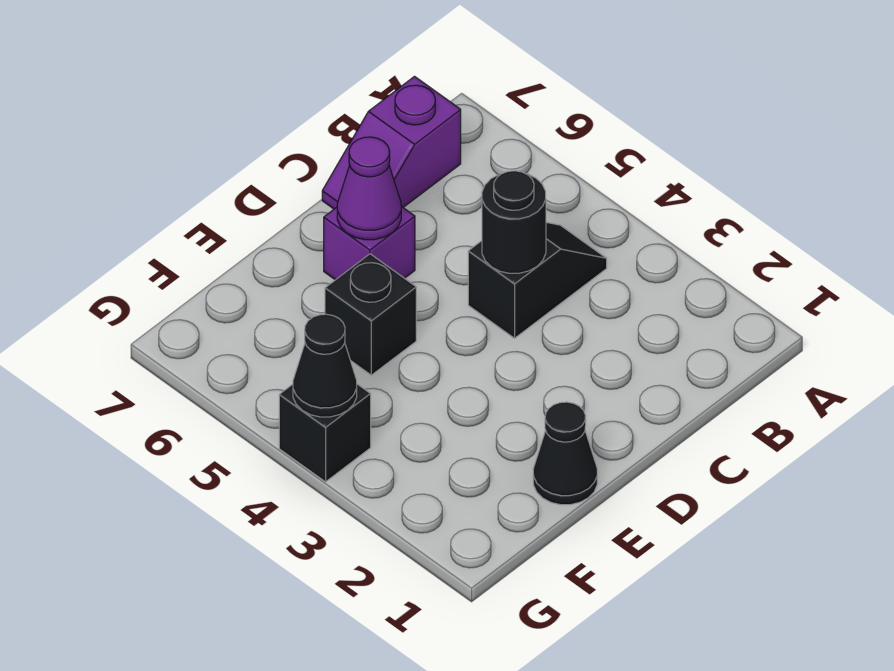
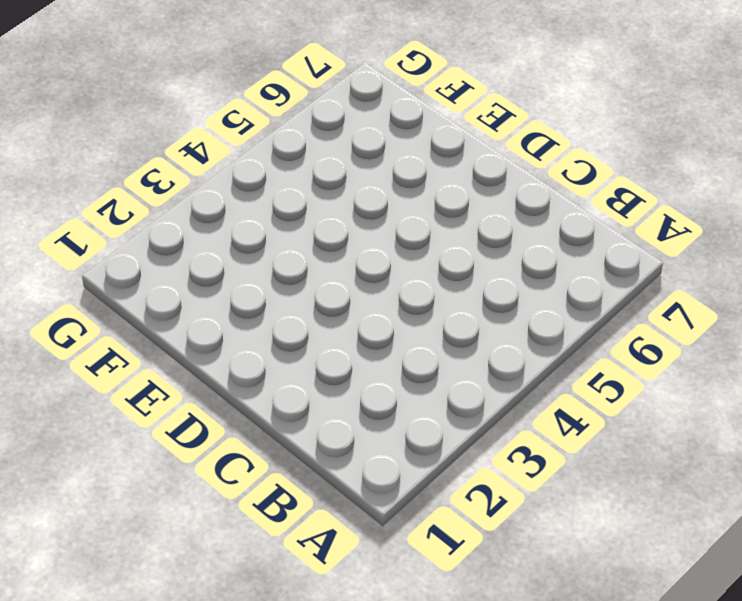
none -> black 1x2 slope [468,222,607,338]
none -> purple 1x2 slope [322,77,461,209]

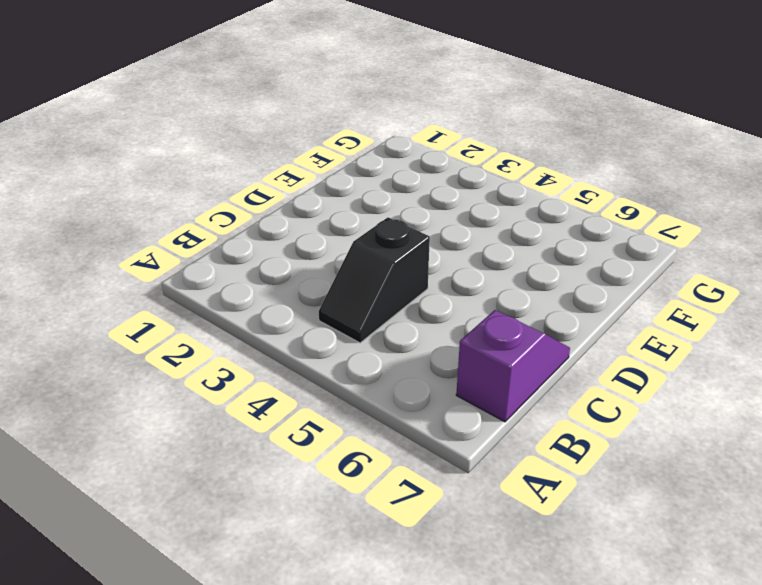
none -> purple 1x1 brick [324,206,415,280]
none -> black 1x1 cone [533,402,597,505]

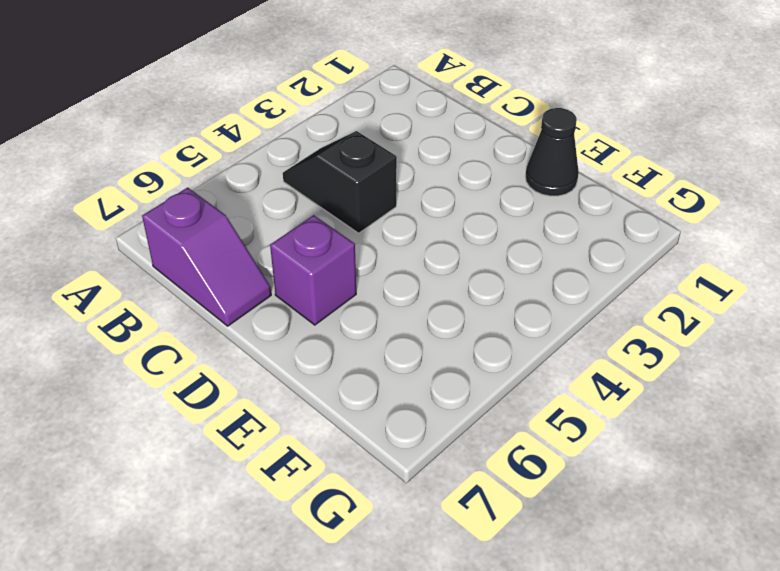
none -> black 1x1 brick [325,254,416,375]
none -> black 1x1 brick [279,384,371,482]

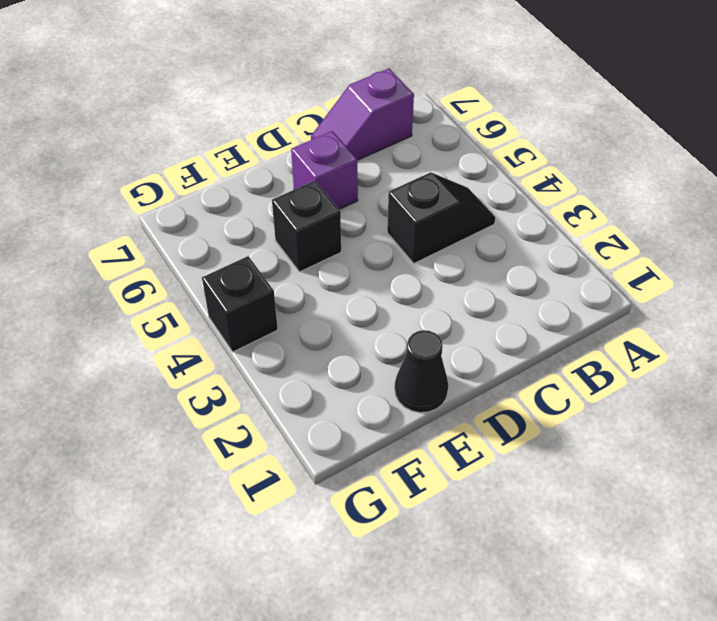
none -> black 1x1 round brick [482,171,546,273]
none -> purple 1x1 cone [337,137,401,240]

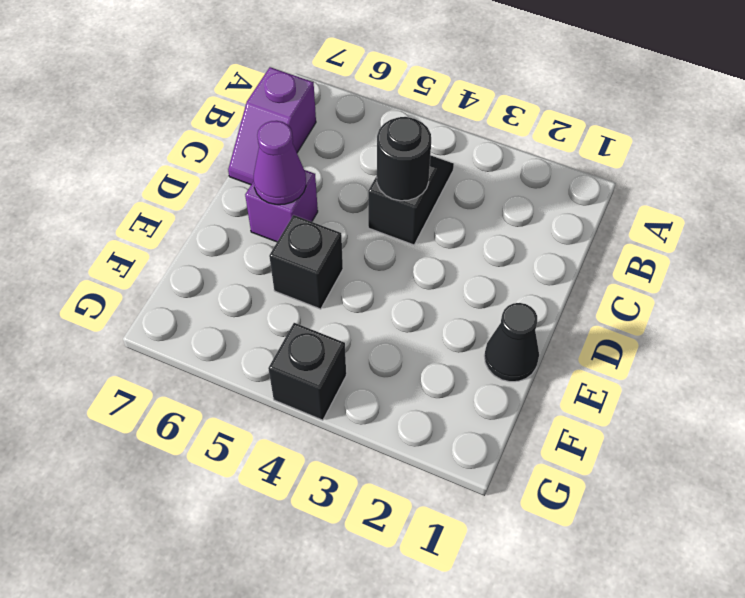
none -> black 1x1 cone [293,314,357,417]

